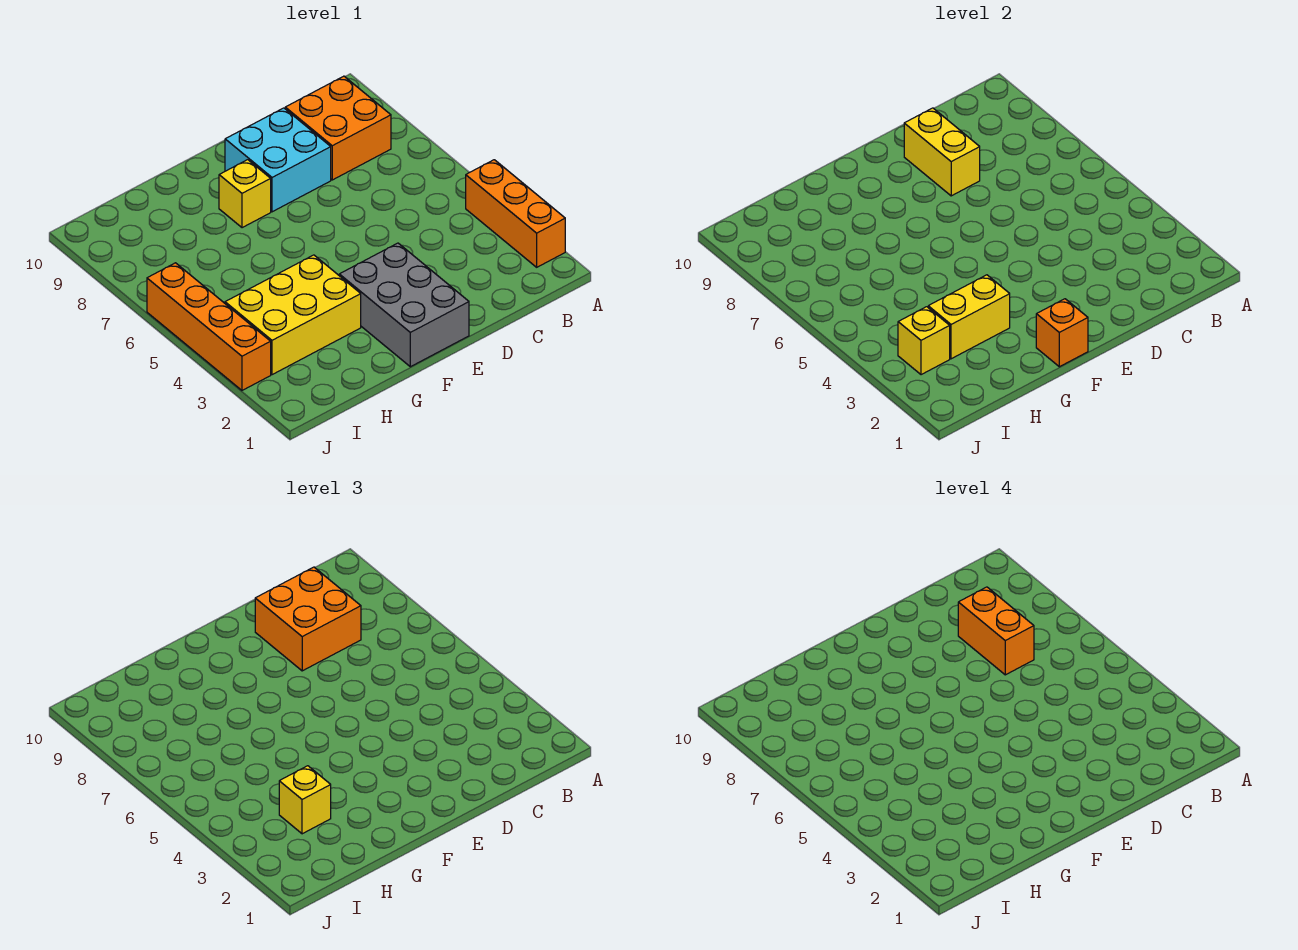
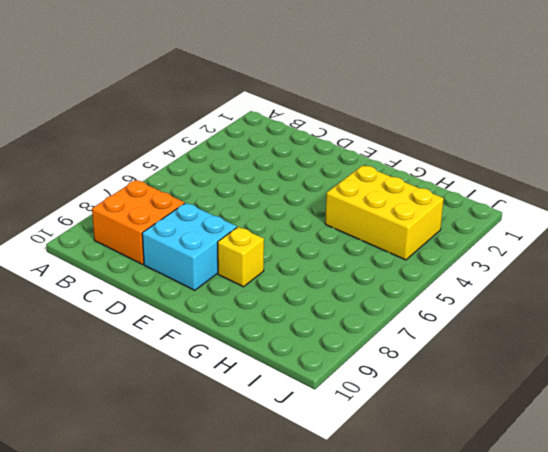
none -> orange 1x3 brick [466,160,565,267]
none -> grey 2x3 brick [339,243,469,367]
none -> orange 1x4 brick [147,263,271,390]

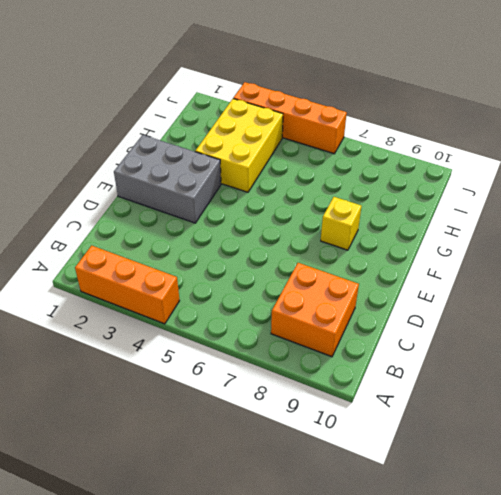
none -> cyan 2x2 brick [225,108,331,212]
none -> yellow 1x2 brick [904,108,980,196]
none -> orange 1x1 brick [1036,299,1088,367]

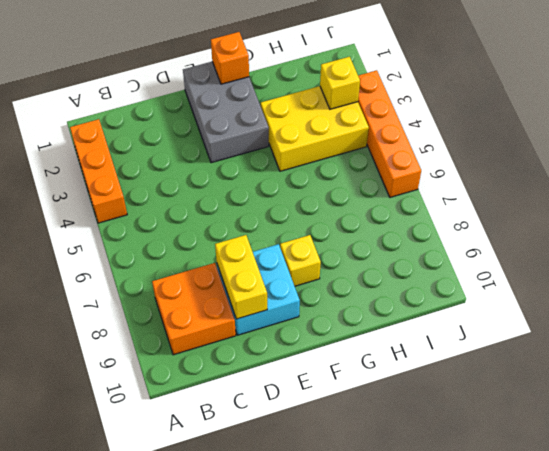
none -> yellow 1x2 brick [928,275,1010,359]
none -> orange 2x2 brick [255,567,361,671]
none -> yellow 1x1 brick [279,766,331,834]

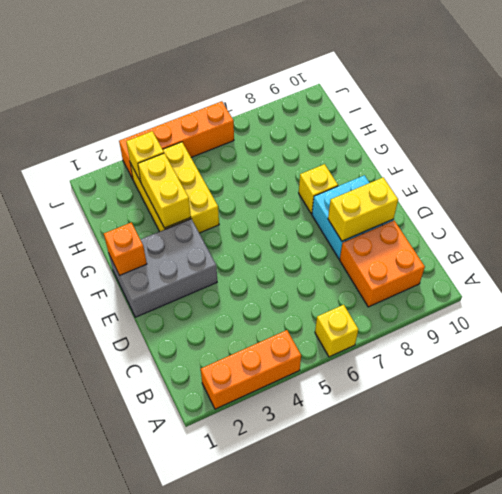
yellow 1x1 brick [315,305,358,357] -> yellow 1x1 brick moved to [279,766,331,834]
none -> orange 2x2 brick [255,567,361,671]
none -> orange 1x2 brick [958,587,1034,675]

